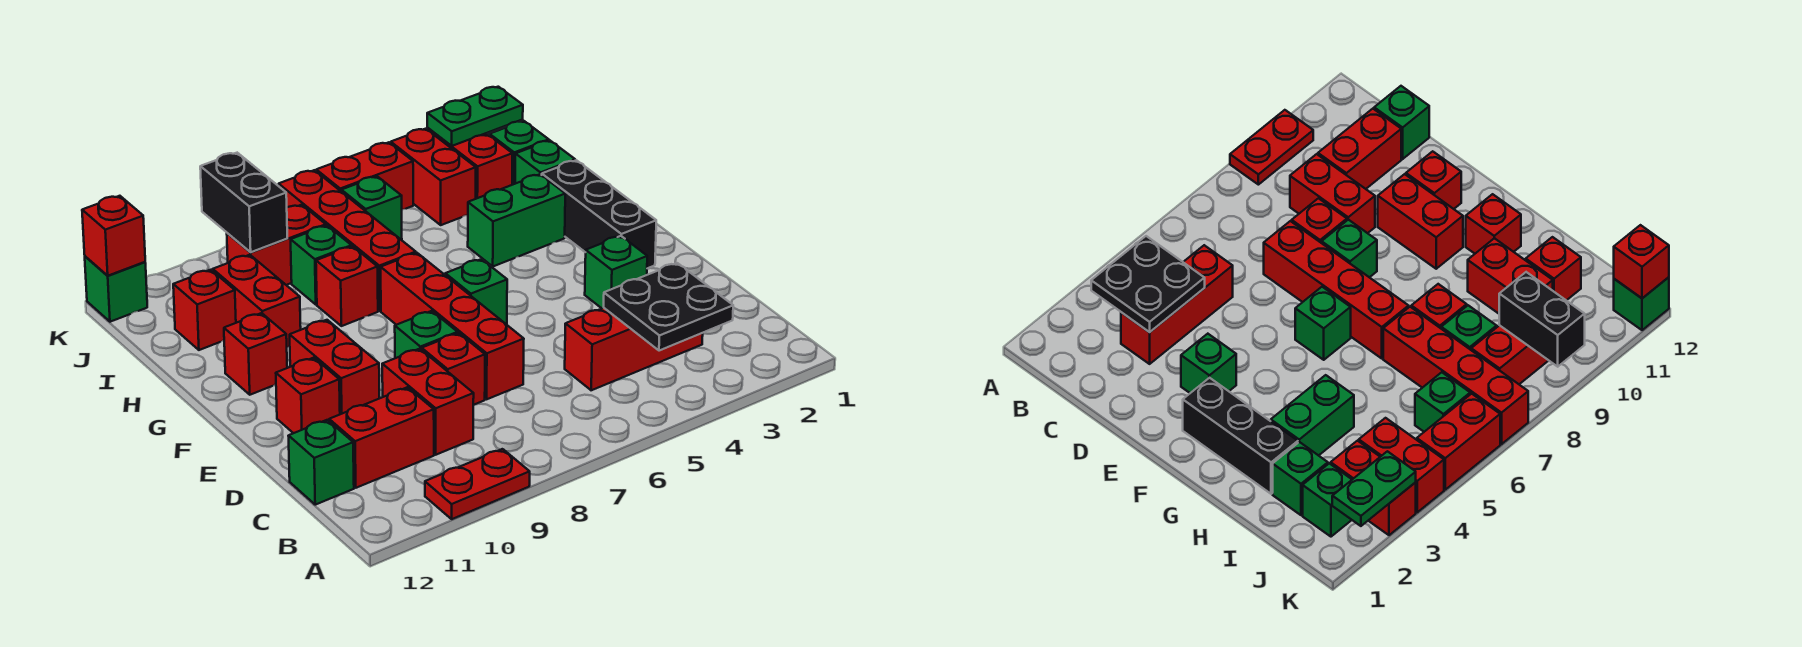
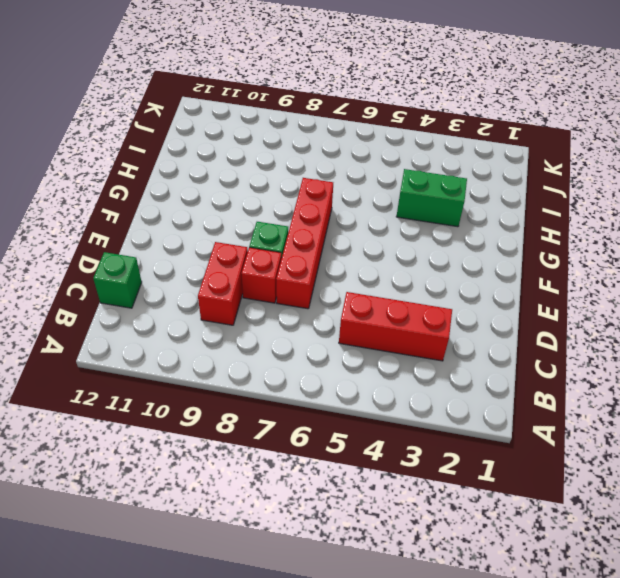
none -> red 1x2 plate [425,449,530,519]
none -> red 1x2 brick [329,387,434,488]
none -> green 1x1 brick [585,236,647,308]
none -> red 1x2 brick [290,320,379,414]

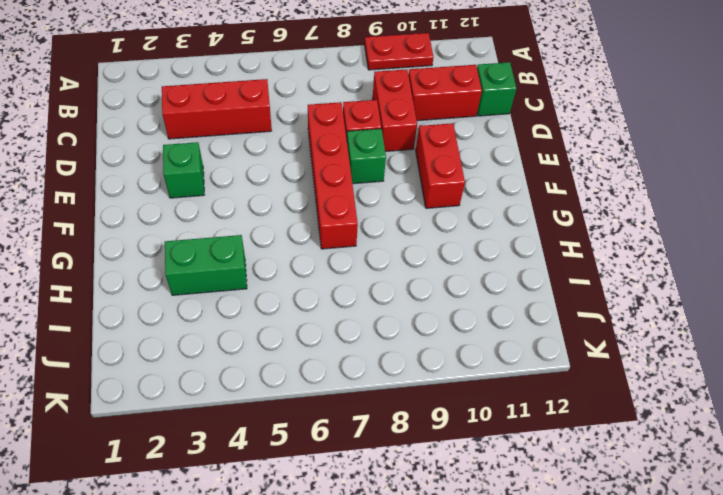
none -> red 1x1 brick [276,358,340,433]
none -> black 1x3 brick [542,160,656,269]
none -> green 1x1 brick [445,259,507,325]
none -> red 1x1 brick [224,313,287,395]

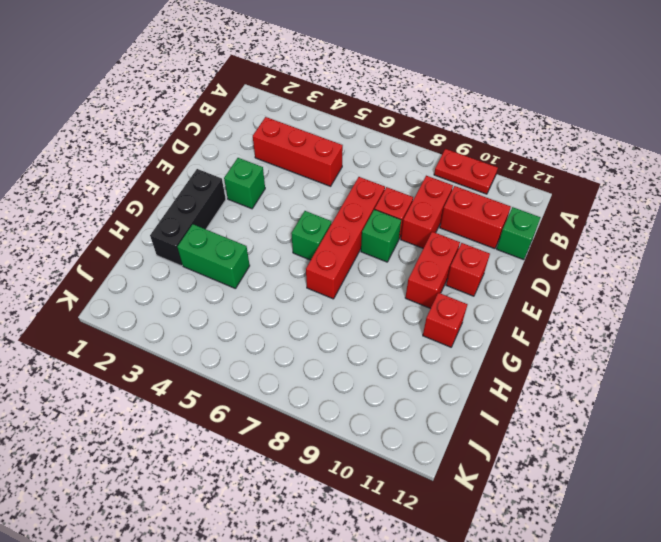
none -> red 1x4 brick [279,170,416,311]
none -> red 1x1 brick [316,246,378,326]
none -> red 1x2 brick [213,255,301,347]
none -> green 1x1 brick [515,141,575,184]

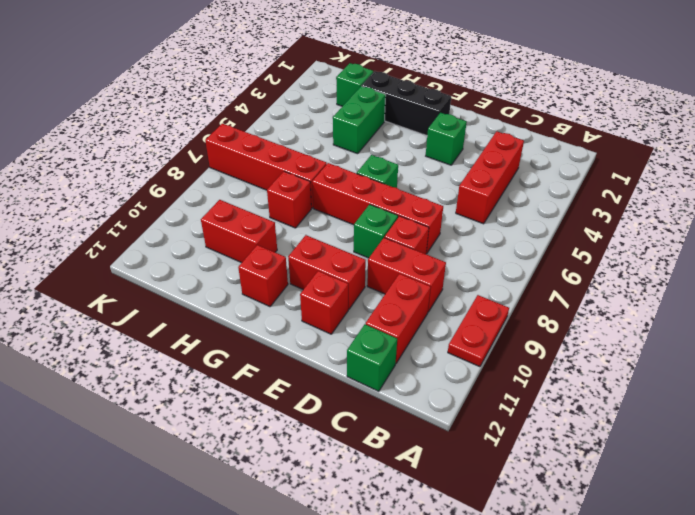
none -> green 1x1 brick [291,226,352,304]
none -> red 1x1 brick [173,270,236,350]
none -> green 1x1 brick [490,121,549,185]
none -> red 1x2 brick [427,128,512,199]

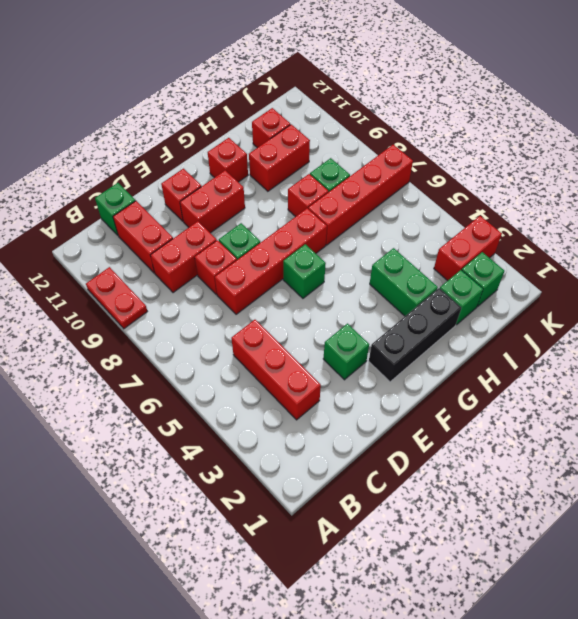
none -> red 1x2 brick [391,129,476,225]
none -> green 1x1 brick [341,176,402,240]
none -> red 1x2 brick [227,205,326,285]
none -> red 1x2 brick [316,142,413,209]

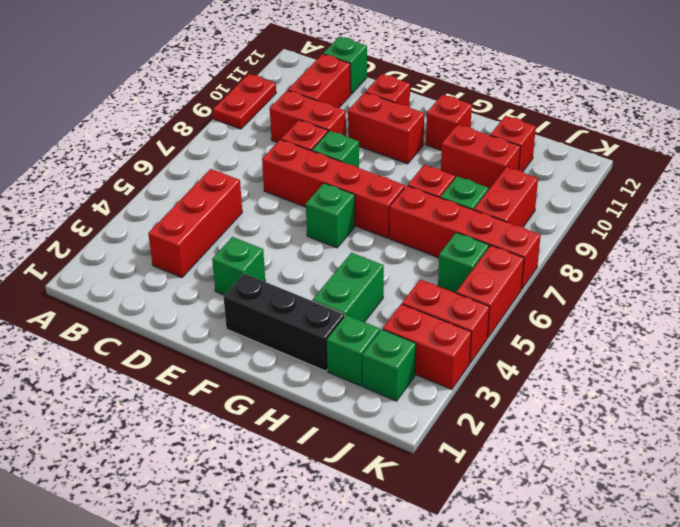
none -> green 1x1 brick [85,256,147,322]
none -> black 2x2 plate [604,263,733,351]
none -> black 1x2 brick [200,153,287,252]
none -> green 1x2 plate [427,87,523,146]

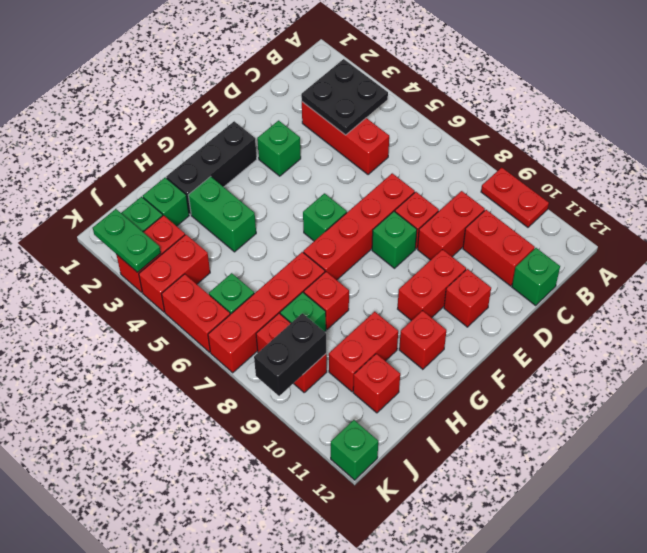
none -> red 1x1 brick [82,196,145,276]

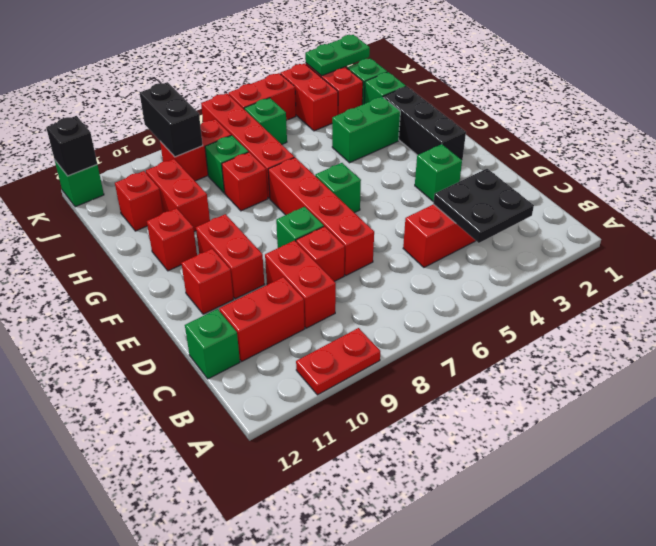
black 1x1 brick [46,116,97,176] -> red 1x1 brick [82,196,145,276]

